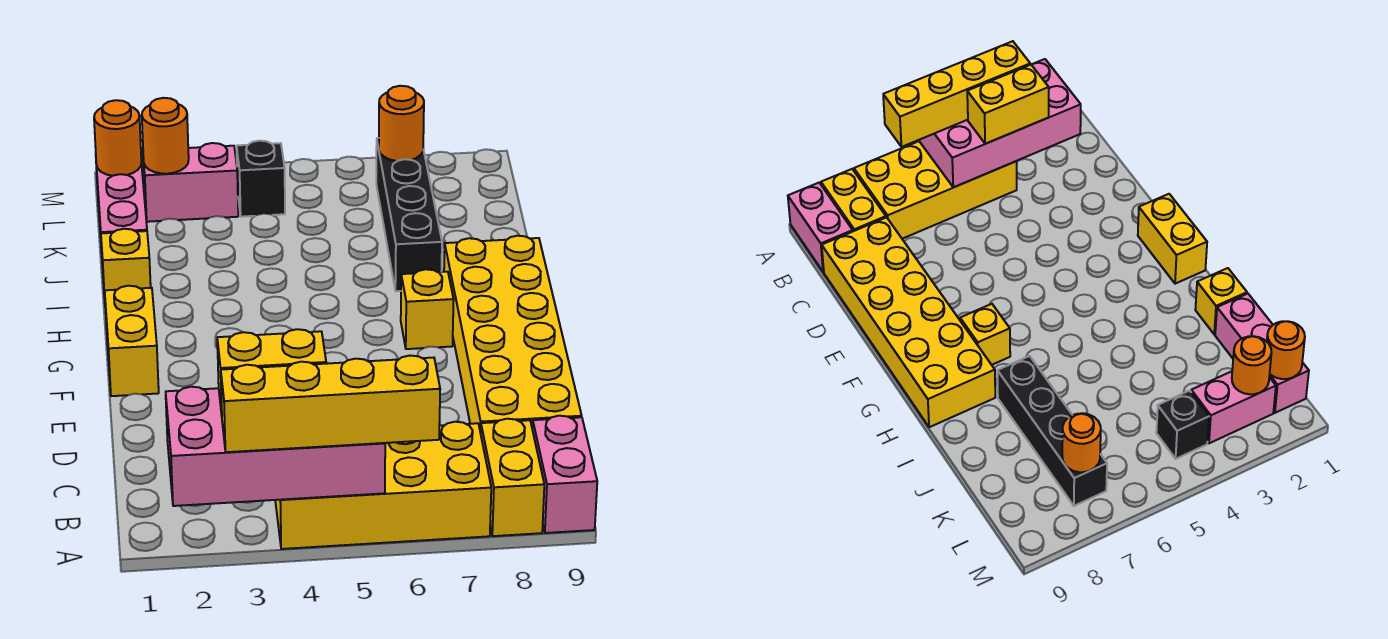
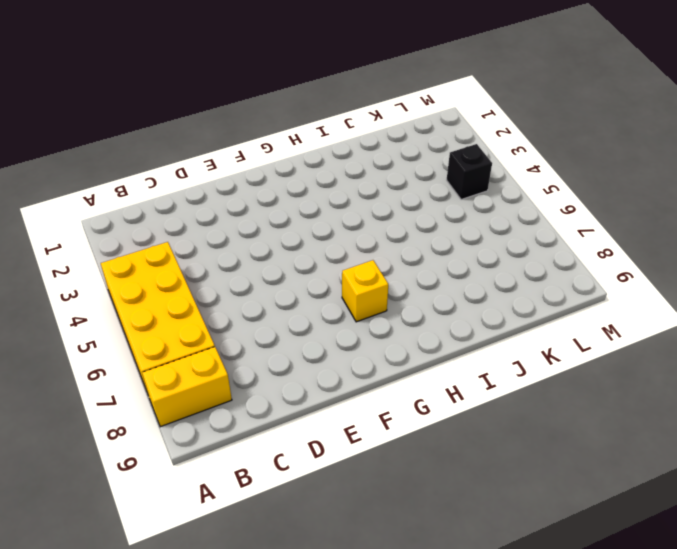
none -> pink 1x2 brick [532,416,597,533]
none -> yellow 2x6 brick [444,236,582,433]
none -> yellow 1x2 brick [105,286,159,396]

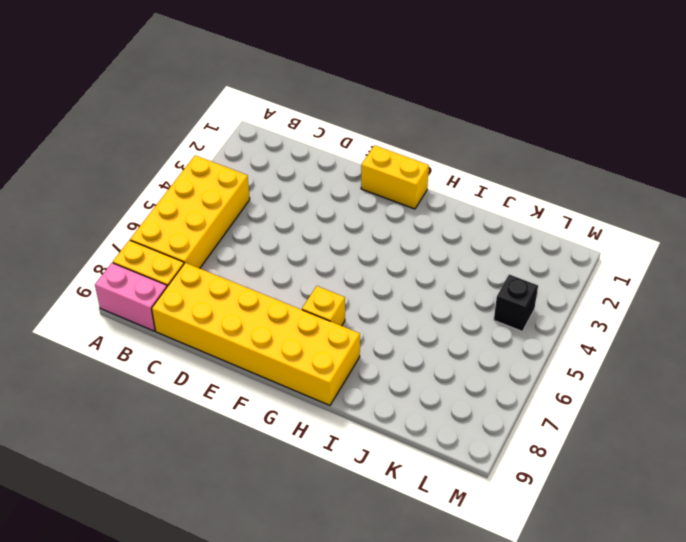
none -> yellow 1x1 brick [101,229,151,298]
none -> black 1x4 brick [376,138,442,291]
none -> pink 1x3 brick [96,164,147,268]

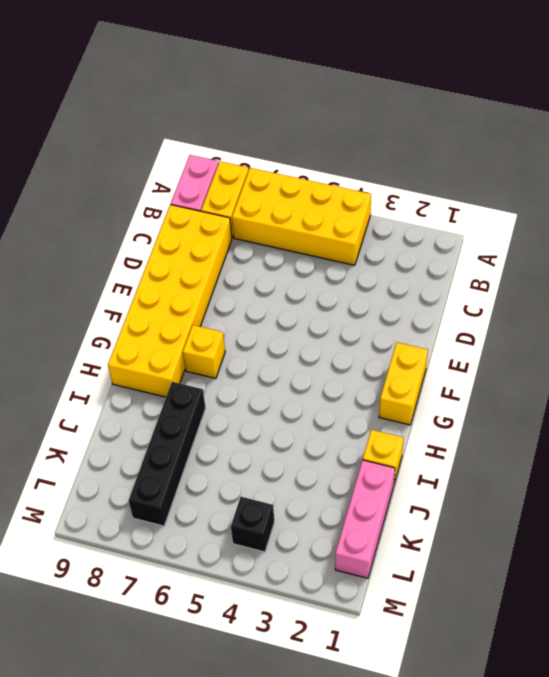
none -> pink 1x2 brick [143,143,238,222]
none -> pink 2x4 brick [166,387,385,506]
none -> orange 1x1 round brick [94,100,141,176]

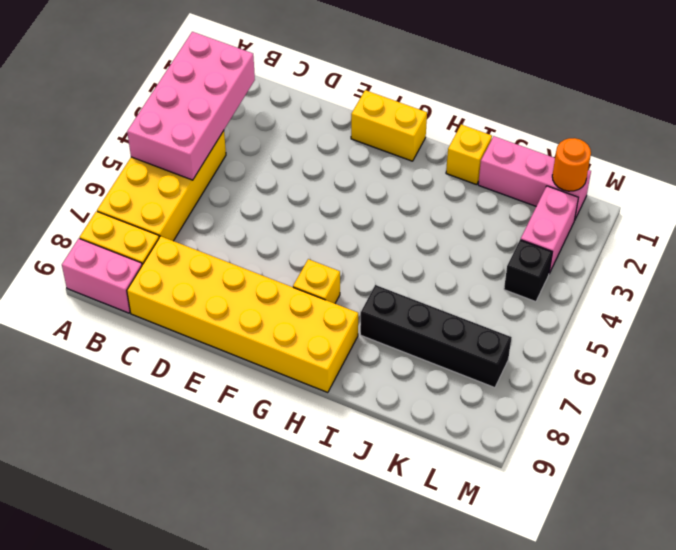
none -> orange 1x1 round brick [142,98,189,174]
none -> orange 1x1 round brick [379,86,424,161]
none -> yellow 1x4 brick [221,356,440,452]

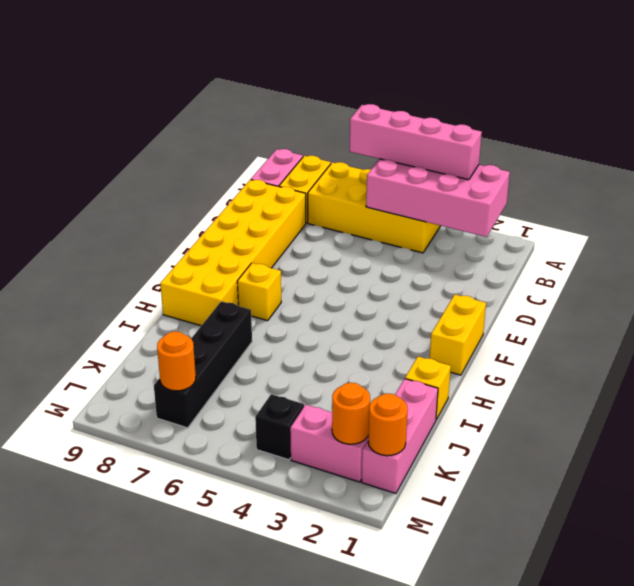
pink 1x4 brick [350,104,482,180] -> yellow 1x4 brick [221,356,440,452]
none -> yellow 1x2 brick [217,329,326,415]

